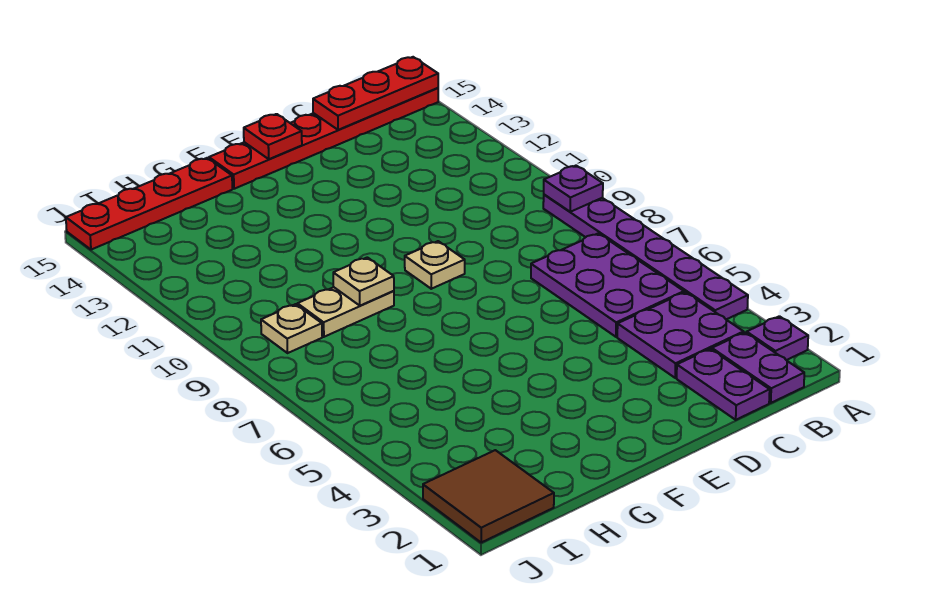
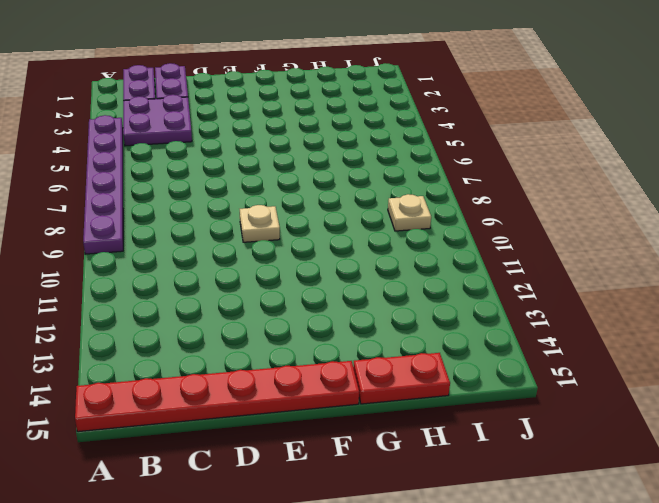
red 1x2 plate [353,353,450,404] -> red 1x4 plate [66,158,232,250]
none -> purple 1x1 plate [747,316,808,360]
none -> purple 2x3 plate [531,233,684,337]
none -> tan 1x2 plate [297,287,394,337]

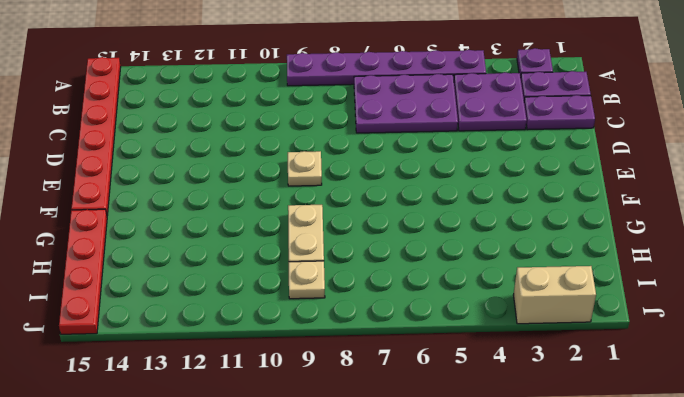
tan 1x2 brick [514,266,596,324] -> brown 2x2 tile [423,450,554,542]
none -> purple 1x1 plate [544,166,603,212]
none -> red 1x3 plate [313,57,438,130]
none -> red 1x1 plate [244,114,302,159]

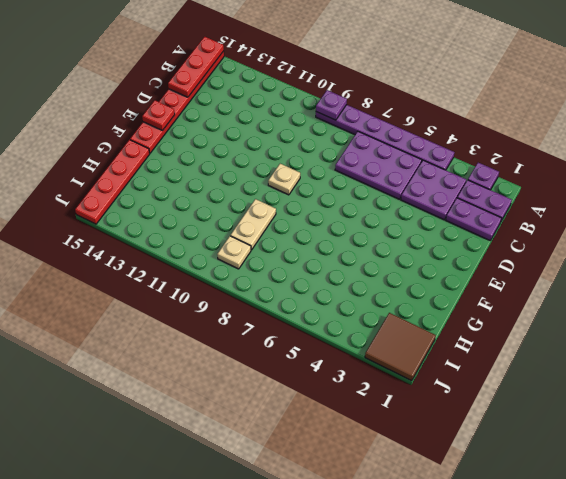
none -> tan 1x1 plate [333,257,394,306]

